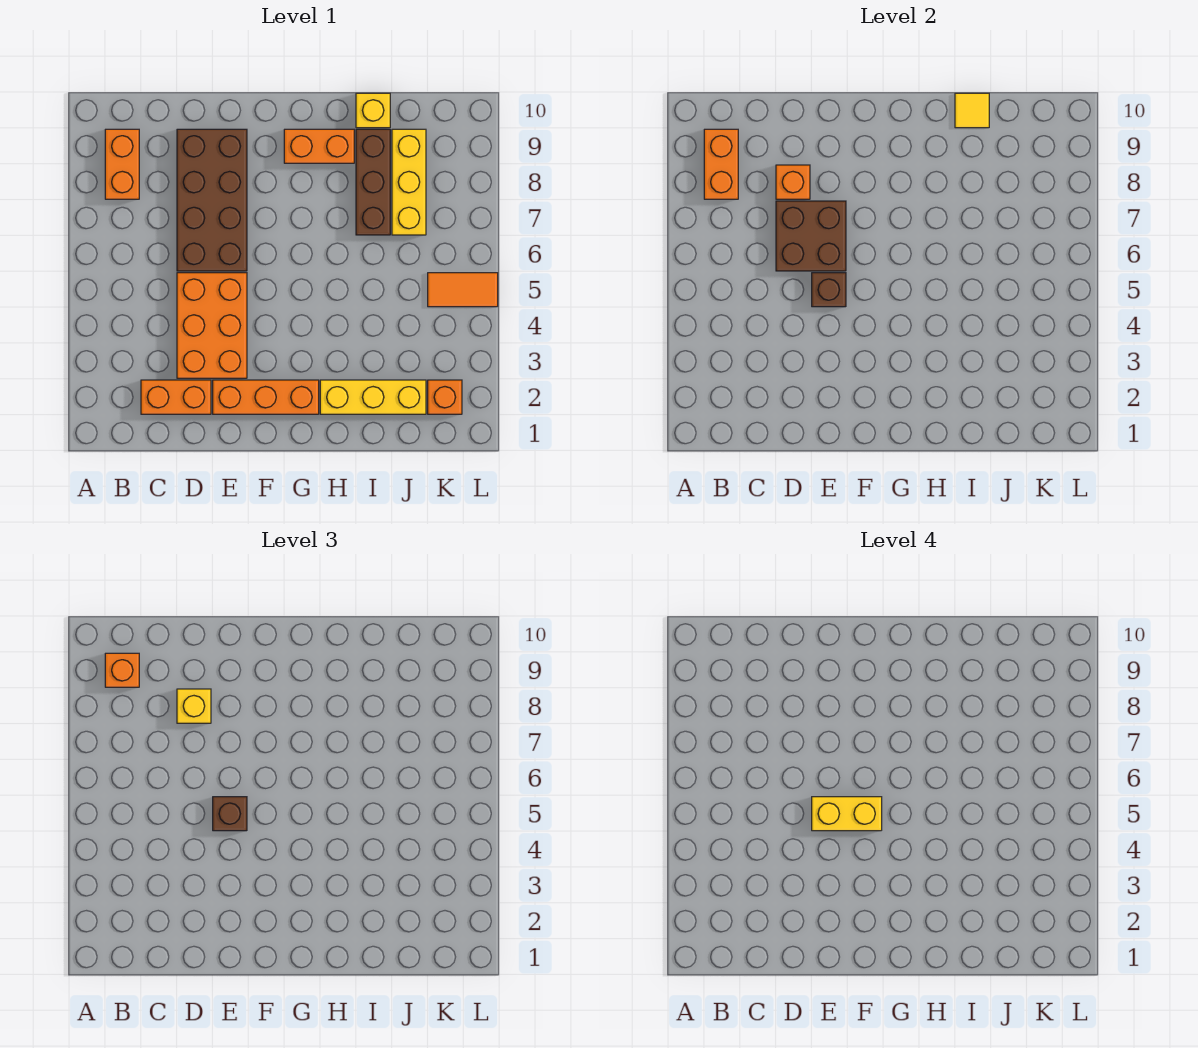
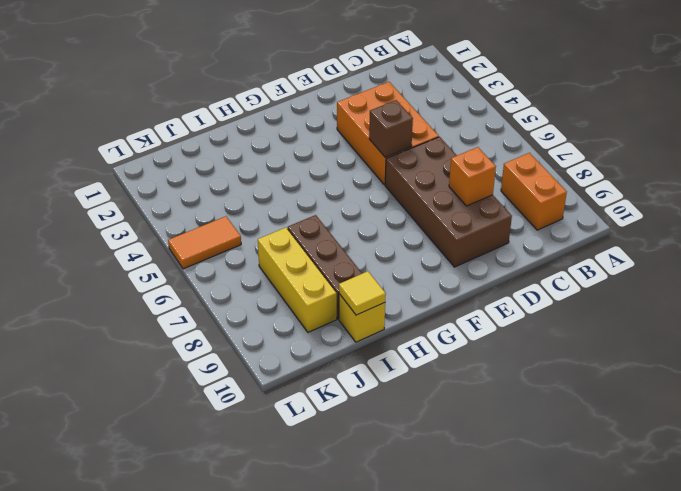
none -> orange 1x2 brick [141,380,211,414]
none -> orange 1x3 brick [213,380,319,414]
none -> orange 1x2 brick [284,129,354,163]

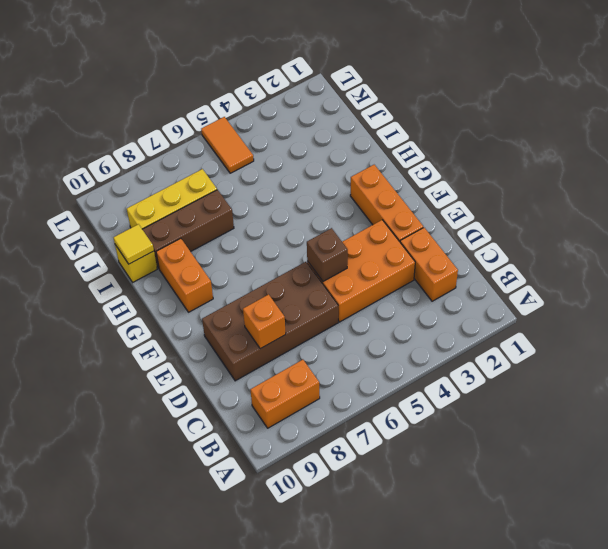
none -> yellow 1x3 brick [320,380,426,414]
none -> orange 1x1 brick [428,380,462,414]
none -> orange 1x2 brick [704,129,738,199]

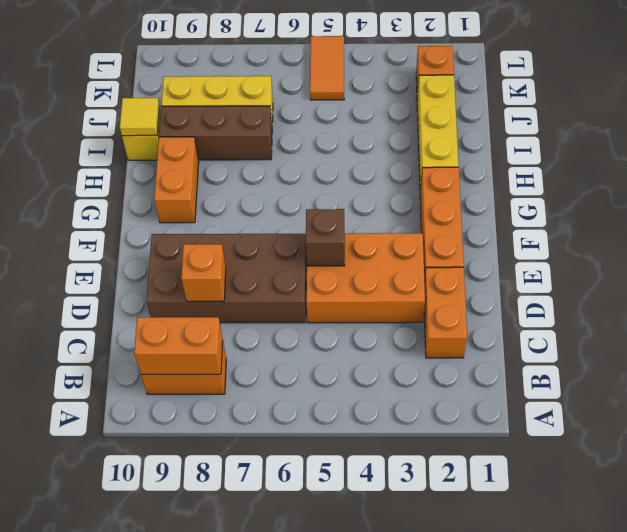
none -> brown 2x2 brick [776,201,846,271]
none -> orange 1x1 brick [105,653,139,687]
none -> yellow 1x1 brick [177,689,211,723]

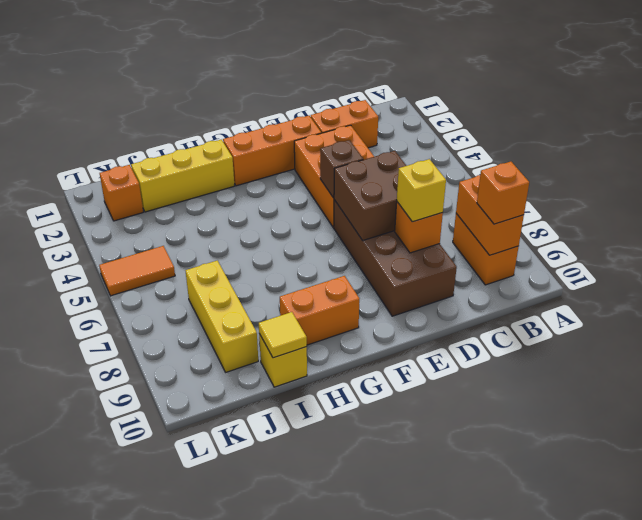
none -> brown 1x3 brick [356,129,390,235]
none -> brown 1x1 brick [213,797,247,831]
none -> yellow 1x2 brick [812,797,882,831]

